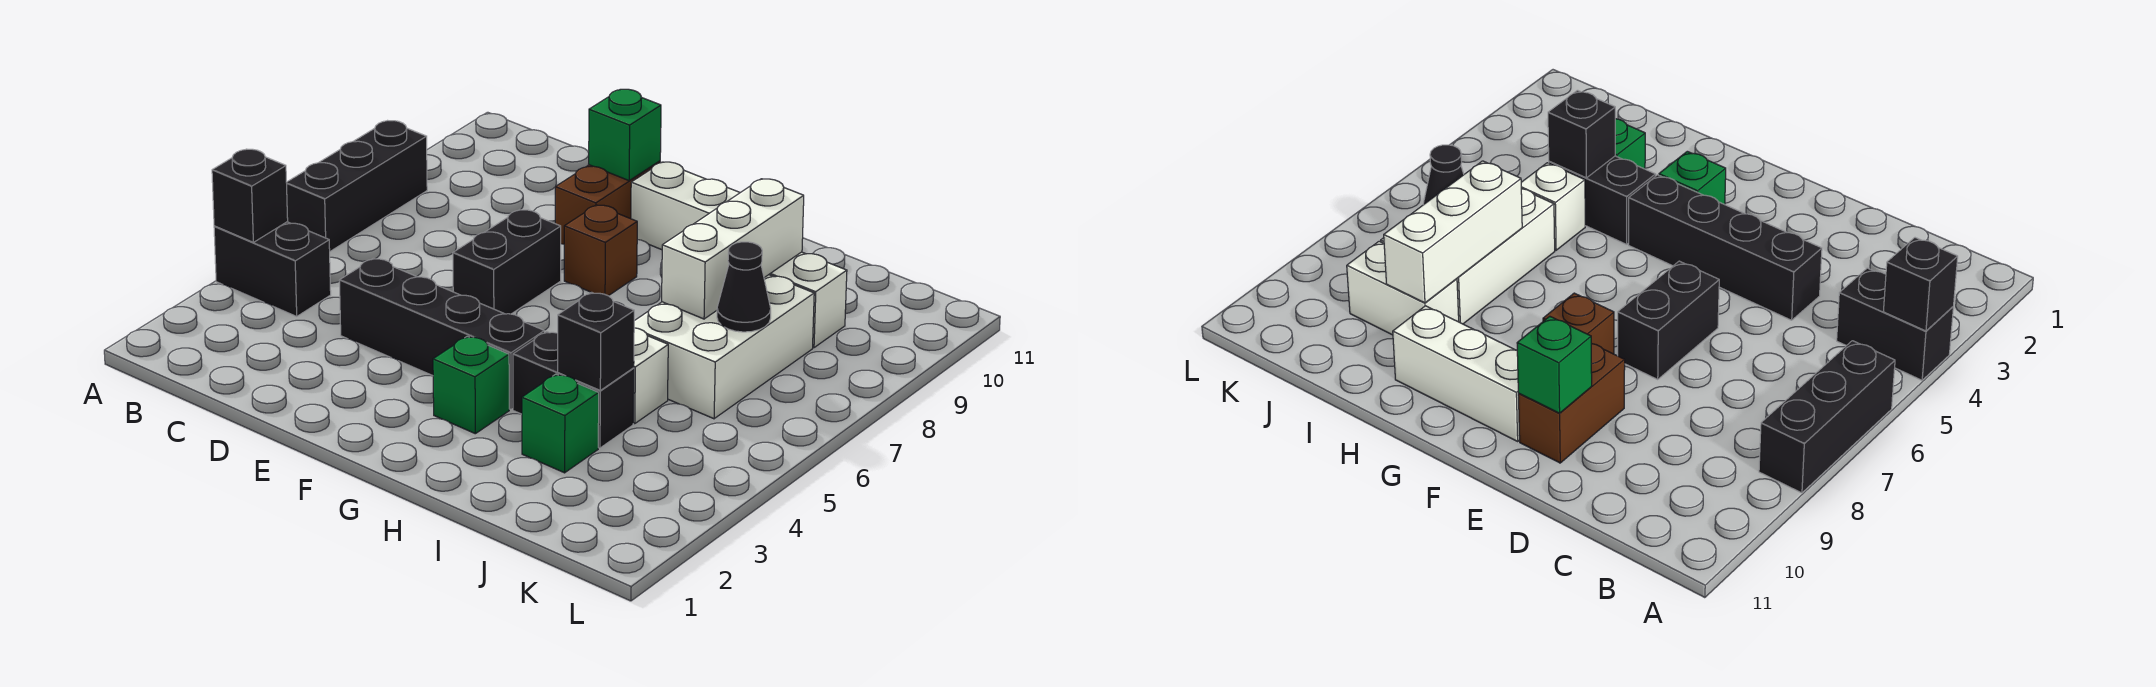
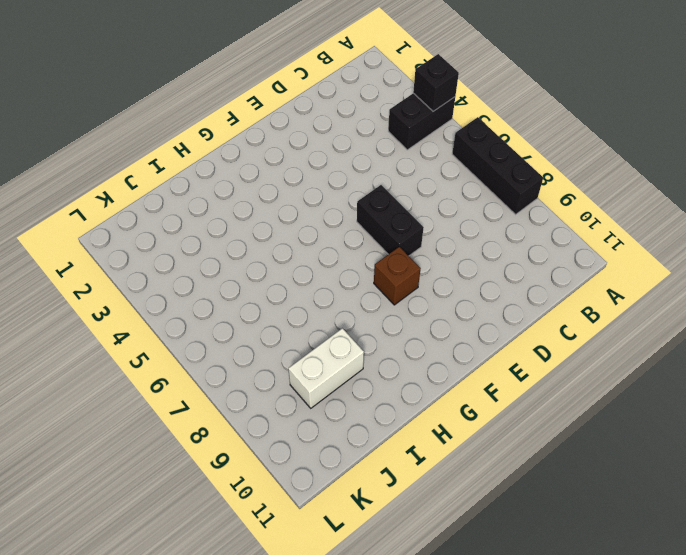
none -> black 1x4 brick [339,258,544,409]
none -> brown 1x2 brick [555,161,660,244]
none -> white 1x3 brick [631,162,740,250]

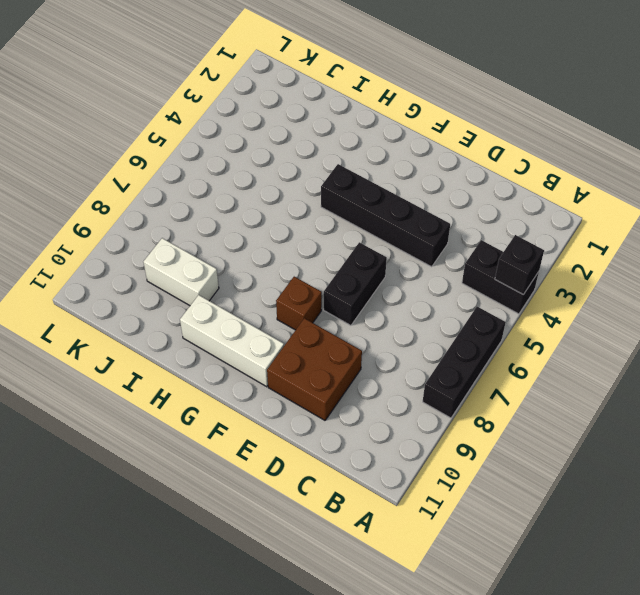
brown 2x2 brick [267,318,362,420] -> brown 1x2 brick [555,161,660,244]
none -> green 1x1 brick [433,336,509,434]
none -> black 1x2 brick [513,332,634,448]
none -> green 1x1 brick [522,374,599,473]

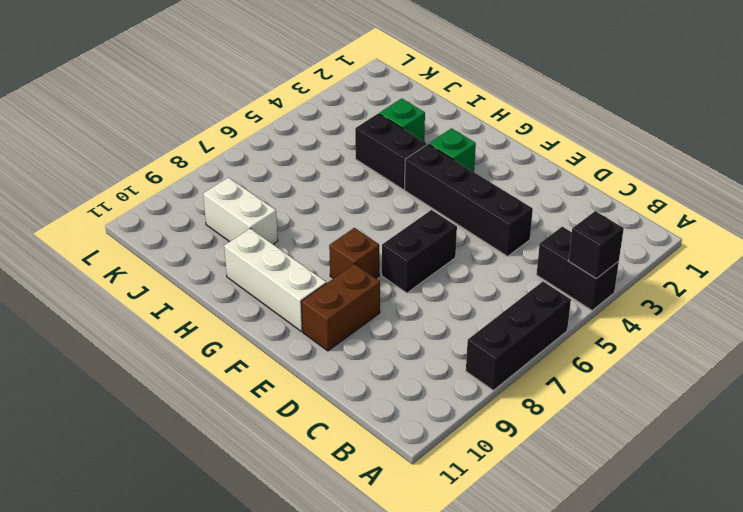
none -> white 1x1 brick [633,328,668,424]
none -> white 2x3 brick [634,275,814,419]
none -> green 1x1 brick [589,89,661,181]

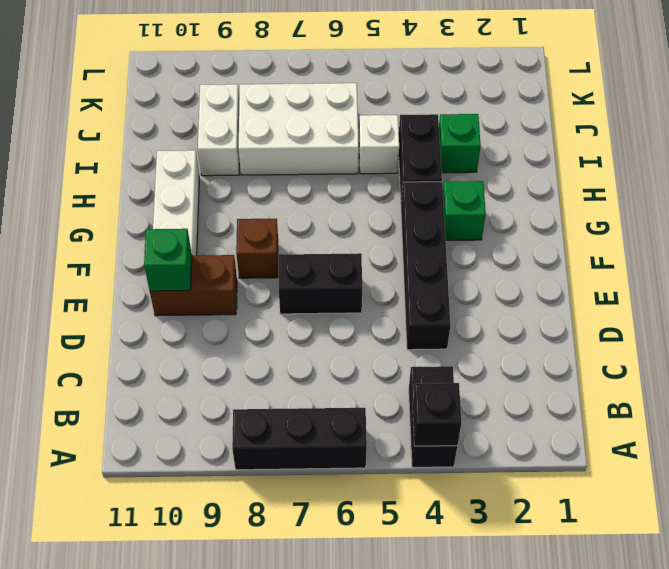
none -> black 1x1 brick [558,292,634,390]
none -> white 1x3 brick [662,179,804,319]
none -> black 1x1 cone [717,242,771,332]

